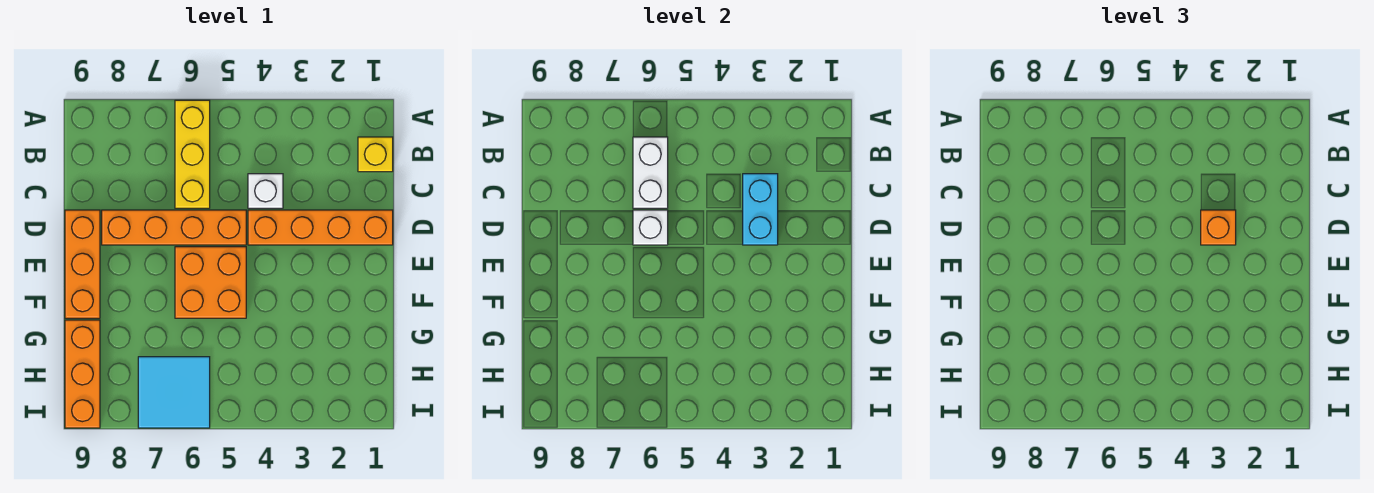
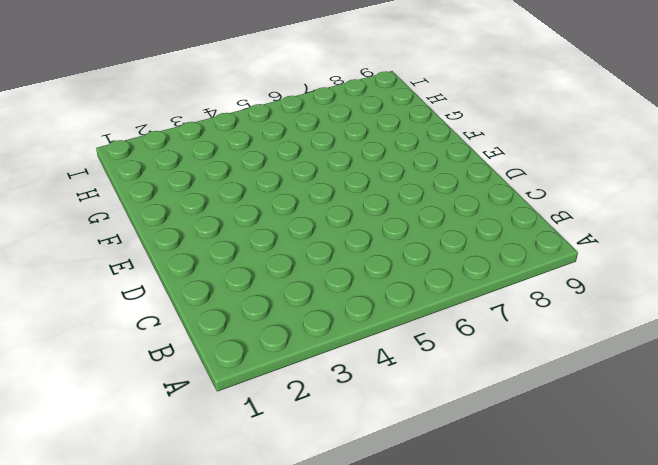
none -> yellow 1x3 brick [175,100,210,208]
none -> yellow 1x1 brick [358,137,393,172]
none -> white 1x1 brick [248,174,283,208]

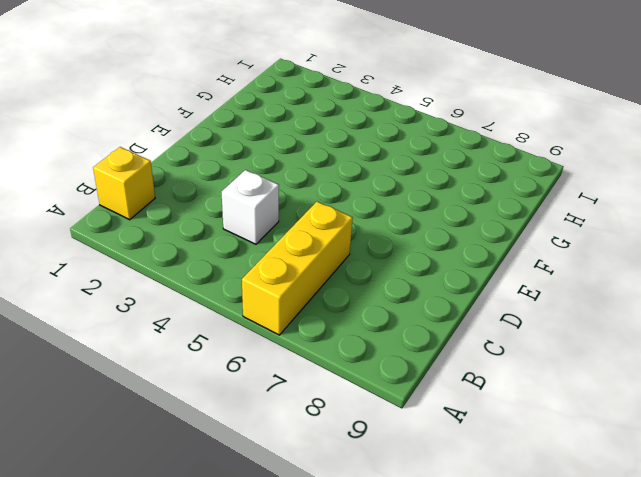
none -> orange 1x4 brick [248,210,393,245]
none -> orange 1x4 brick [102,210,246,245]
none -> orange 1x3 brick [65,210,100,318]

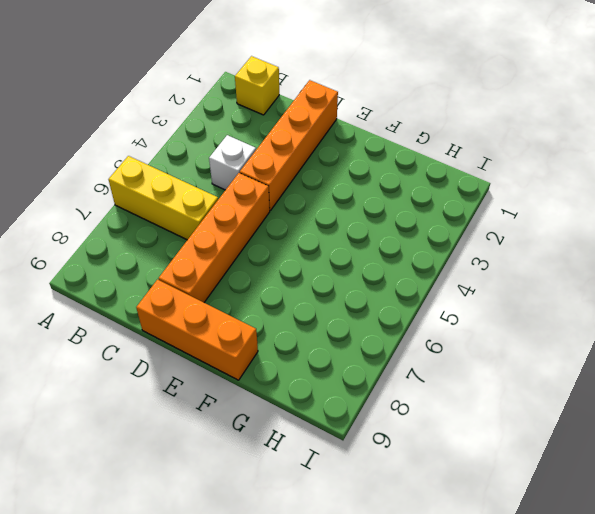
none -> orange 2x2 brick [175,247,246,318]
none -> orange 1x3 brick [65,320,100,428]
none -> cyan 2x2 tile [138,357,210,428]

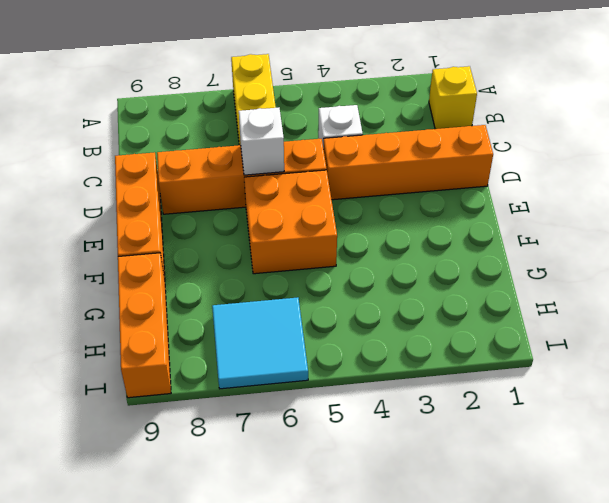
none -> white 1x2 brick [633,137,668,208]
none -> cyan 1x2 brick [743,174,778,245]
none -> orange 1x1 brick [1201,210,1236,245]

